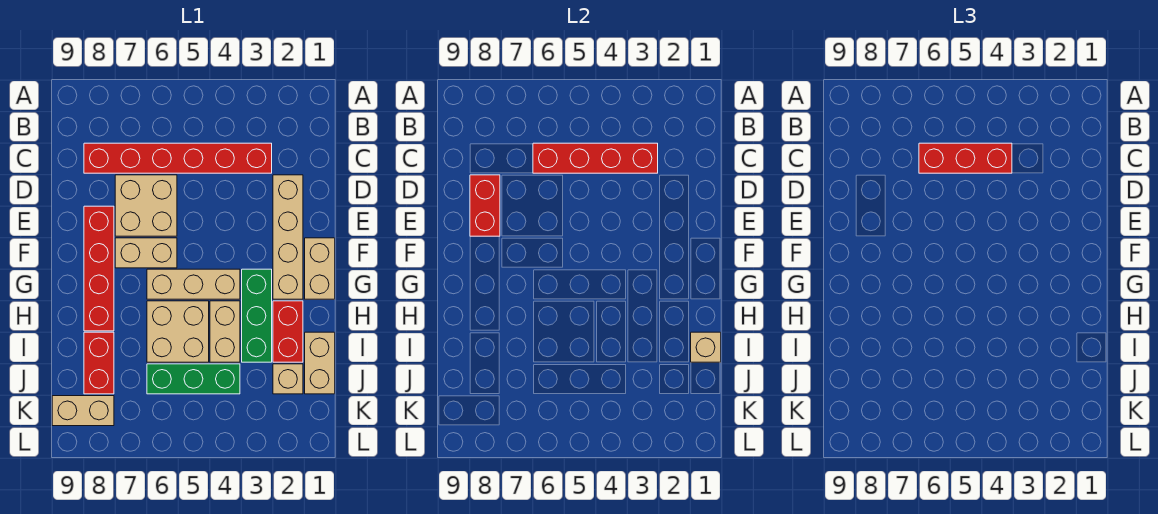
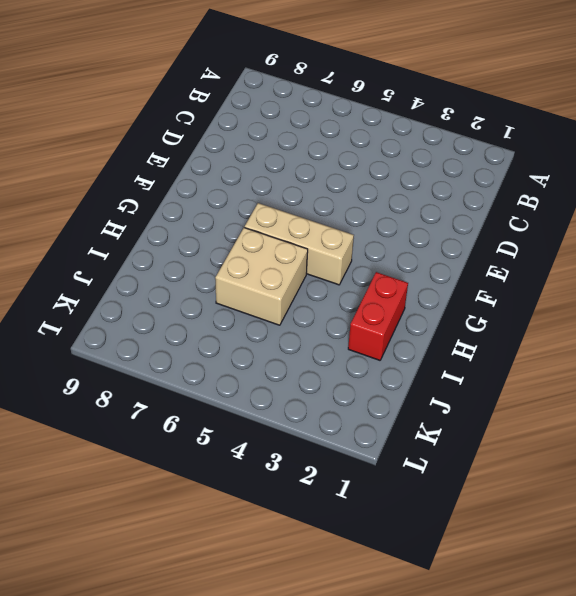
none -> red 1x6 brick [84,143,272,173]
none -> tan 1x4 brick [273,175,303,299]
none -> tan 2x2 brick [115,175,177,236]

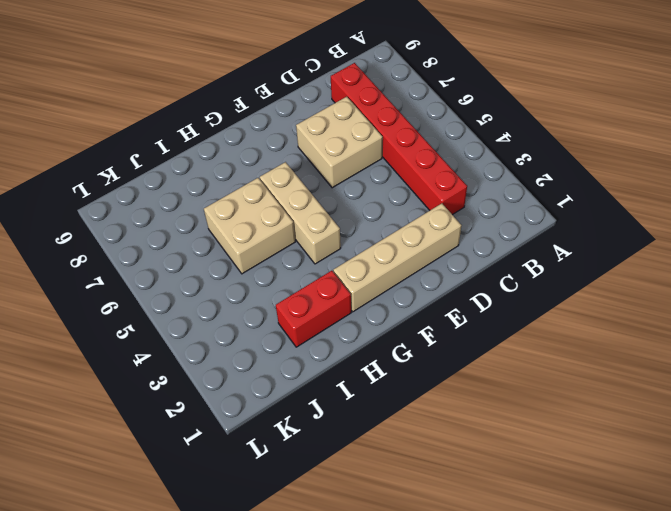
none -> red 1x4 brick [84,206,114,331]
none -> tan 1x2 brick [305,238,335,299]
none -> tan 1x2 brick [115,238,177,268]

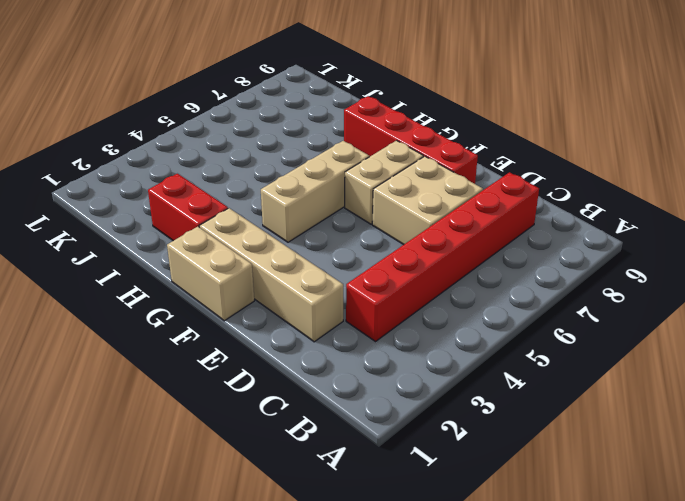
none -> green 1x3 brick [242,269,272,362]
none -> tan 1x2 brick [210,301,240,362]
none -> tan 2x2 brick [147,301,209,362]

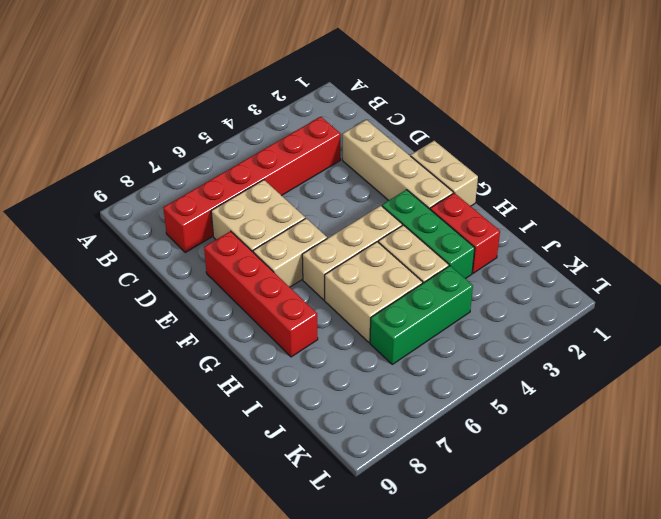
none -> tan 1x2 brick [305,332,335,394]
none -> red 1x2 brick [84,332,114,394]
none -> tan 1x1 brick [273,364,303,394]

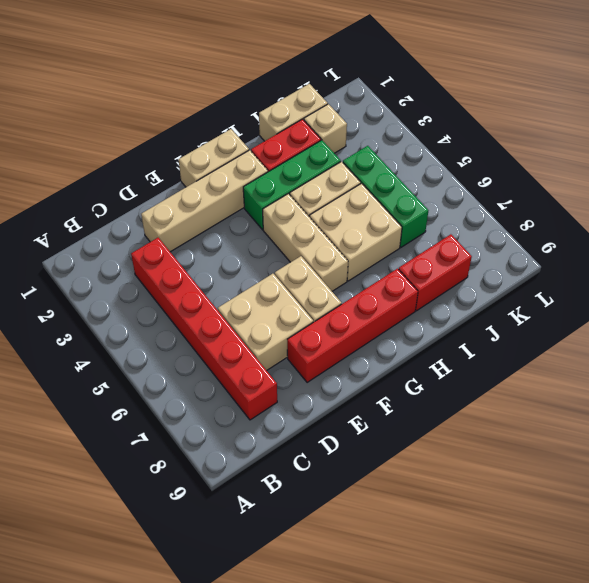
none -> tan 1x2 brick [52,396,114,426]
none -> red 1x4 brick [533,143,658,173]
none -> red 1x2 brick [470,175,500,236]

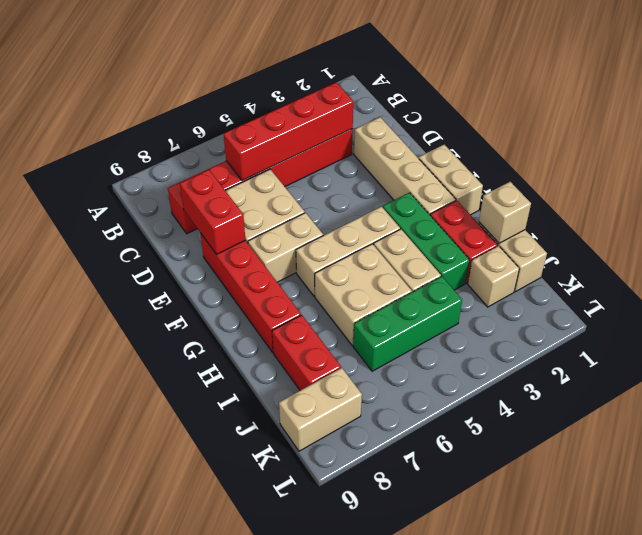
none -> red 1x3 brick [919,143,1012,173]

